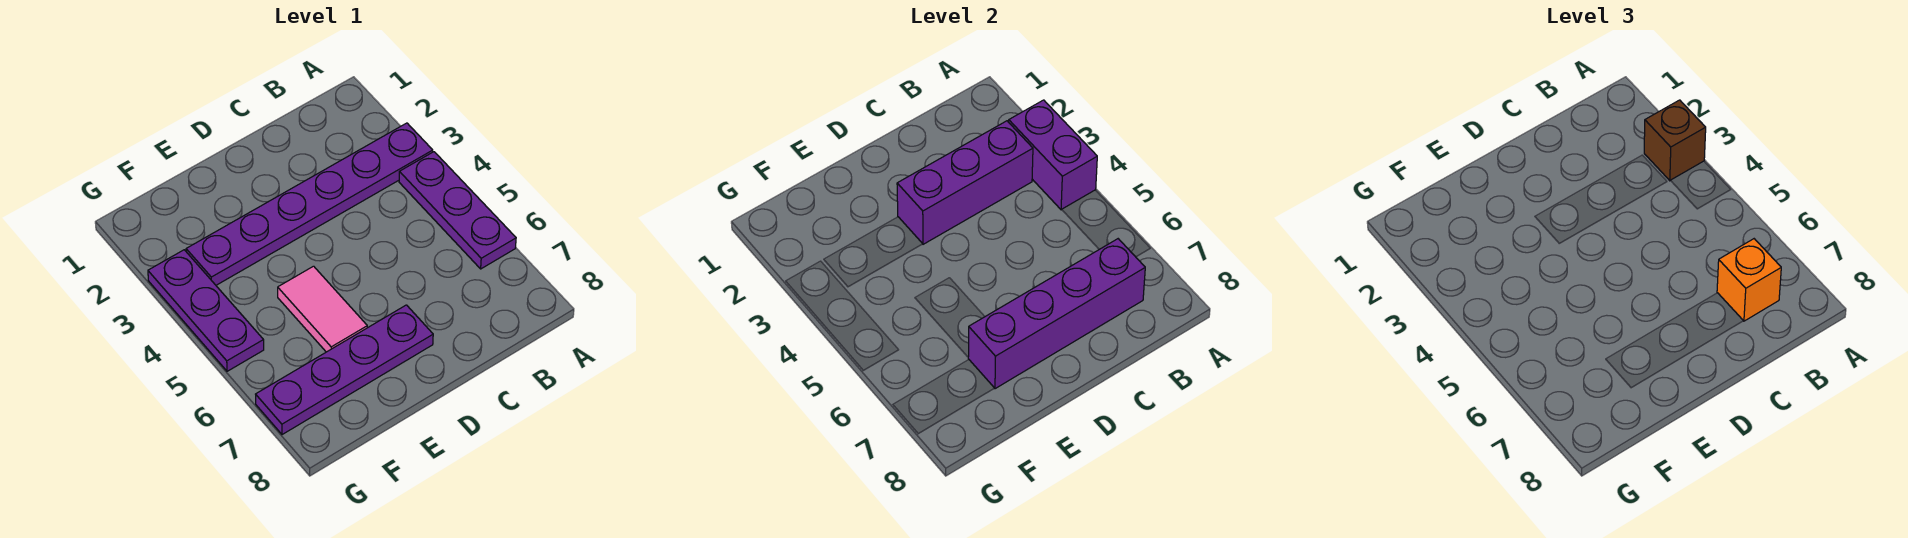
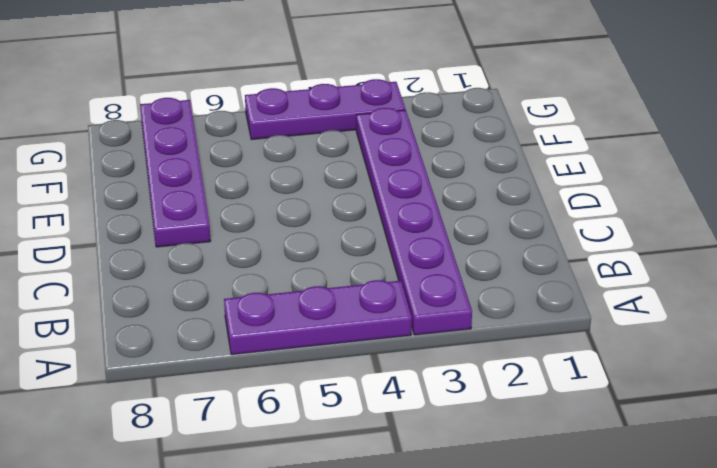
none -> pink 1x2 tile [278,266,367,352]
none -> purple 1x2 brick [1009,100,1097,210]

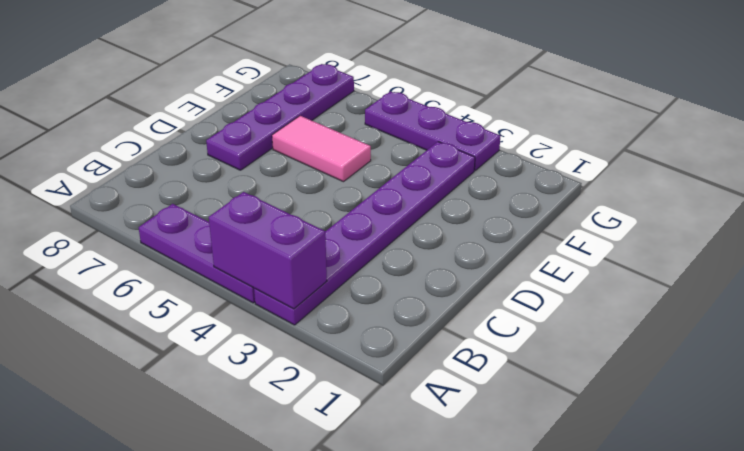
none -> purple 1x3 brick [897,121,1033,244]
none -> purple 1x4 brick [968,239,1145,389]

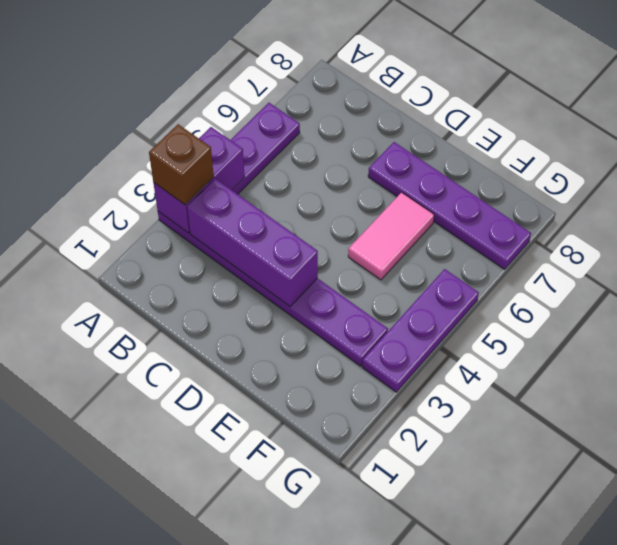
none -> purple 1x4 brick [968,239,1145,389]
none -> orange 1x1 brick [1717,239,1781,321]

